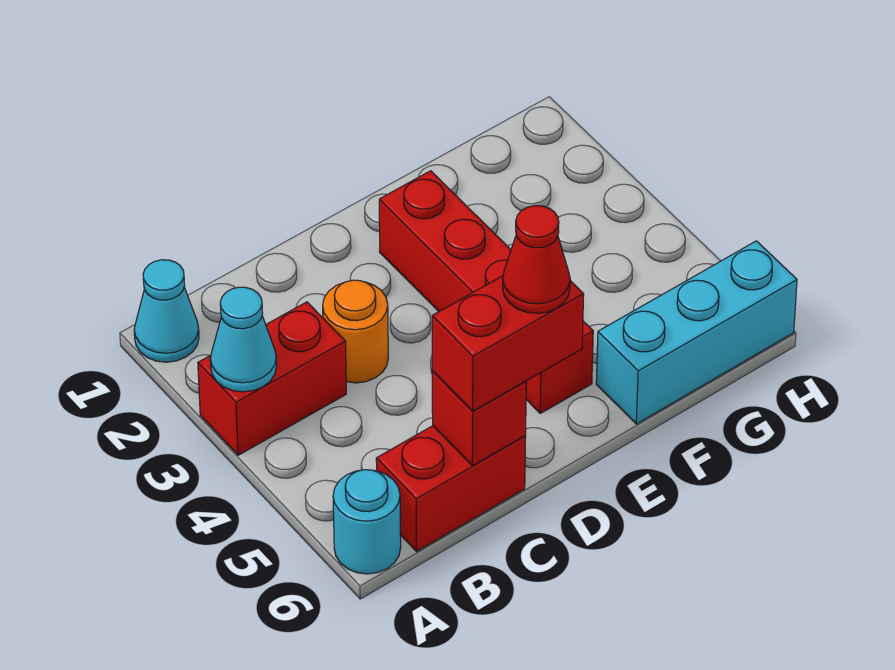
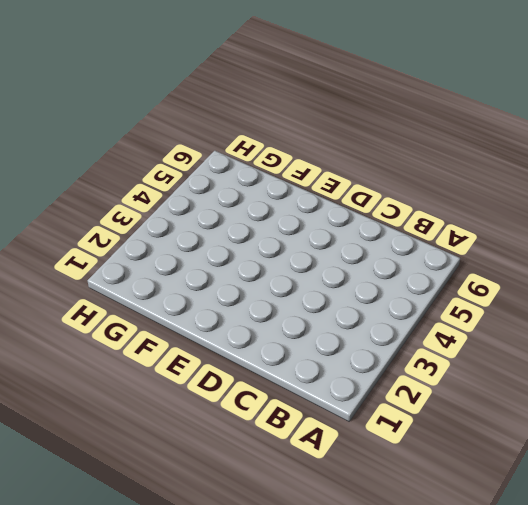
none -> cyan 1x1 cone [134,260,199,362]
none -> red 1x2 brick [198,302,346,455]

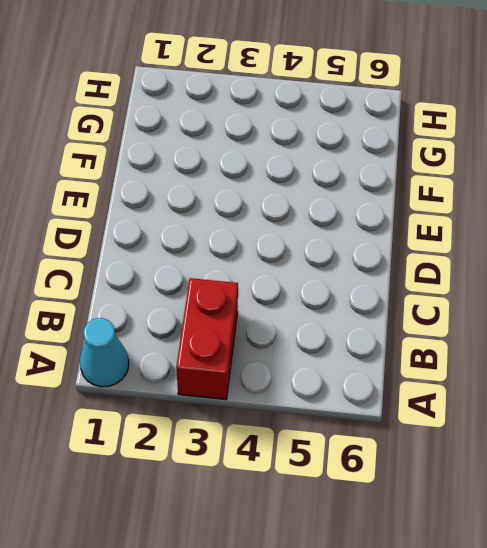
none -> cyan 1x1 round brick [333,470,401,574]
none -> red 1x2 brick [376,426,526,551]

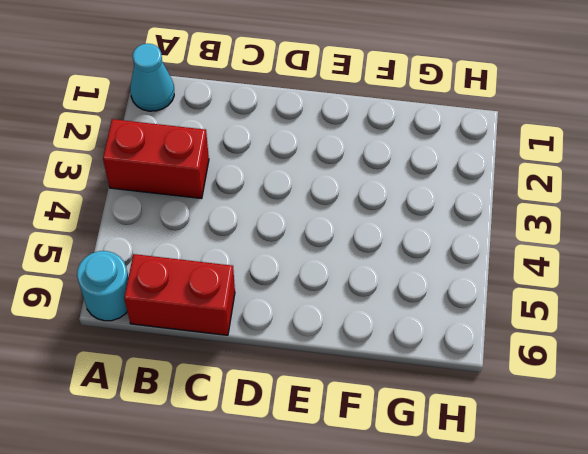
none -> orange 1x1 round brick [323,280,388,383]
none -> red 1x4 brick [379,171,593,413]

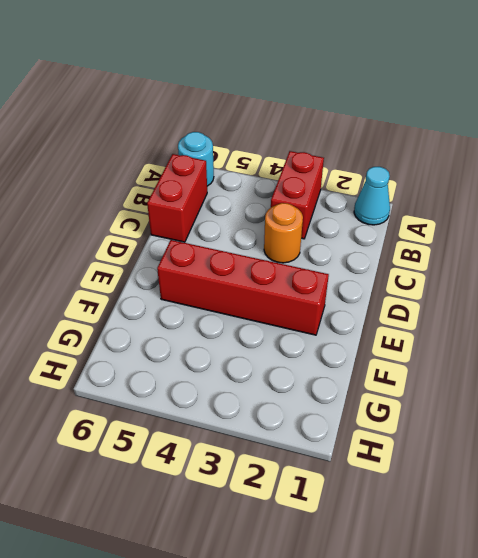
none -> cyan 1x3 brick [596,241,797,424]
none -> cyan 1x1 cone [210,287,277,392]

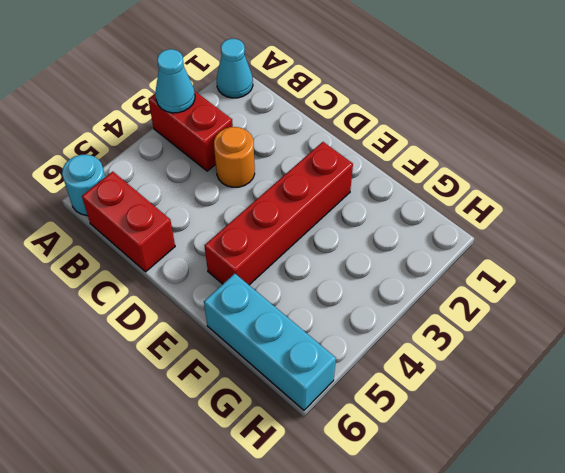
none -> red 1x1 brick [432,371,526,466]
none -> red 1x2 brick [432,276,584,411]

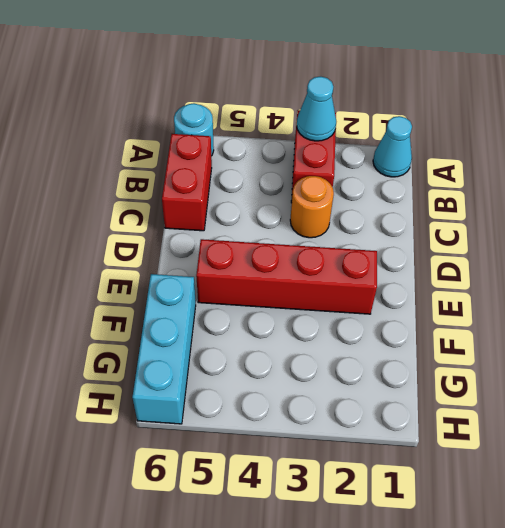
none -> red 1x1 brick [432,371,526,466]
none -> red 1x2 brick [432,276,584,411]

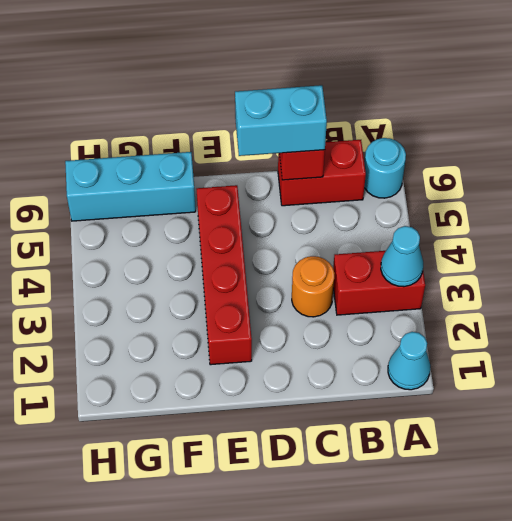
cyan 1x2 brick [235,85,327,156] -> red 1x2 brick [432,276,584,411]
none -> red 1x1 cone [503,206,570,313]

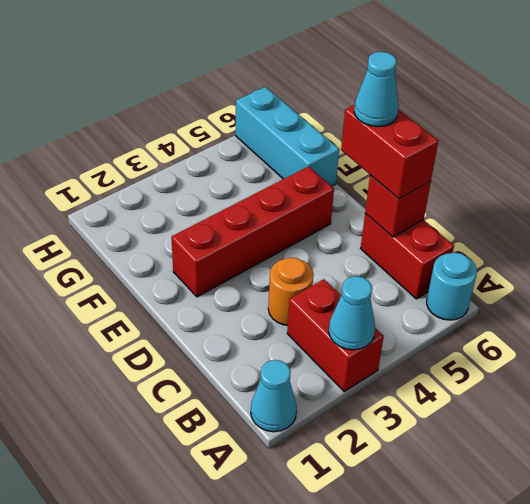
cyan 1x1 cone [354,52,399,127] -> red 1x1 cone [503,206,570,313]

